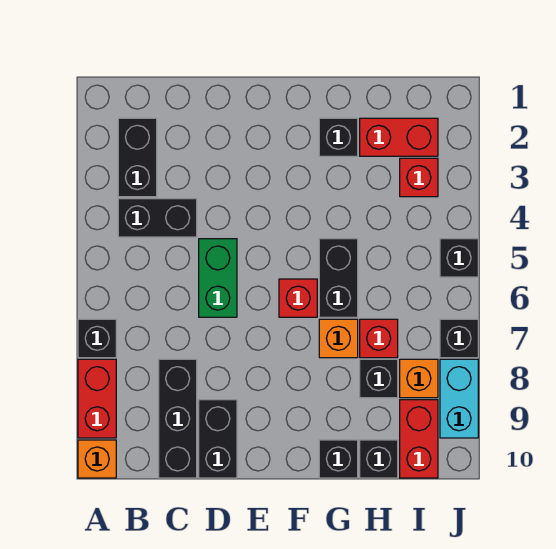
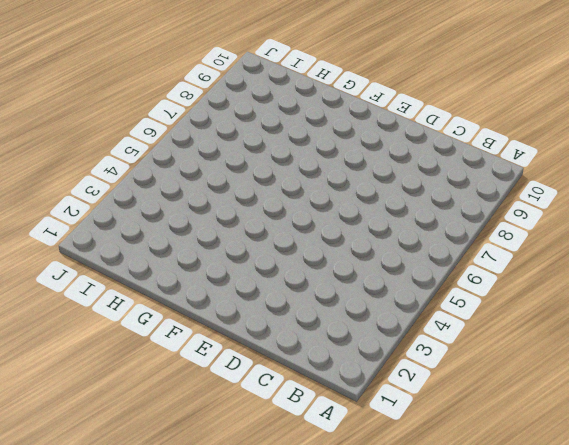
none -> black 1x1 brick [78,319,116,358]
none -> red 1x2 brick [78,359,116,438]
none -> orange 1x1 brick [78,440,116,478]

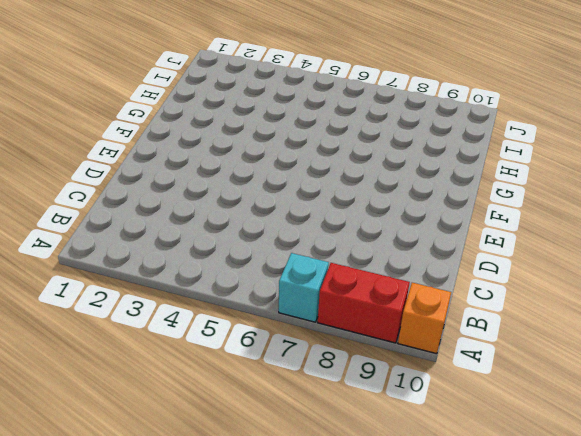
cyan 1x1 brick [279,253,329,322] -> black 1x1 brick [78,319,116,358]
none -> black 1x2 brick [118,118,157,197]
none -> black 1x2 brick [118,199,197,237]
none -> black 1x3 brick [159,359,197,478]

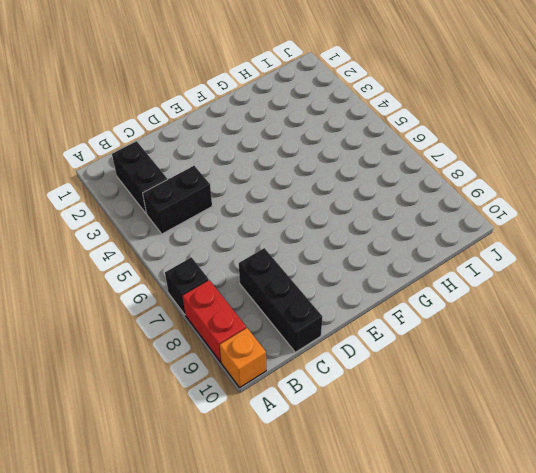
none -> green 1x2 brick [199,239,237,317]
none -> black 1x2 brick [199,400,237,478]
none -> red 1x1 brick [279,279,317,317]

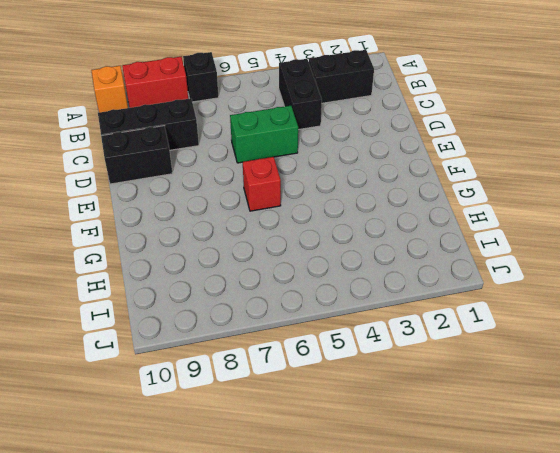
none -> black 1x1 brick [319,118,358,156]
none -> black 1x2 brick [319,239,358,317]
none -> orange 1x1 brick [319,319,358,358]

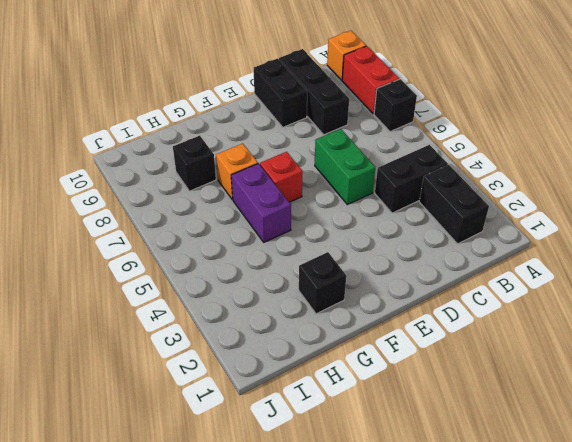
purple 1x2 brick [231,164,291,242] -> black 1x2 brick [319,239,358,317]
none -> black 1x1 brick [319,440,358,478]
none -> red 1x2 brick [360,118,438,156]
none -> red 1x1 brick [360,319,398,358]

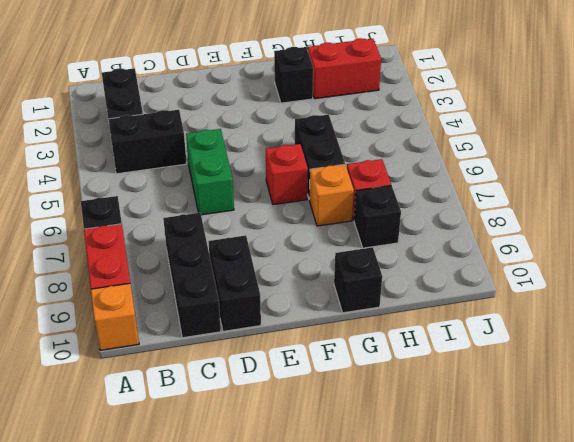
none -> black 1x1 brick [360,440,398,478]
none -> red 1x1 brick [400,158,438,197]
none -> orange 1x1 brick [400,359,438,398]

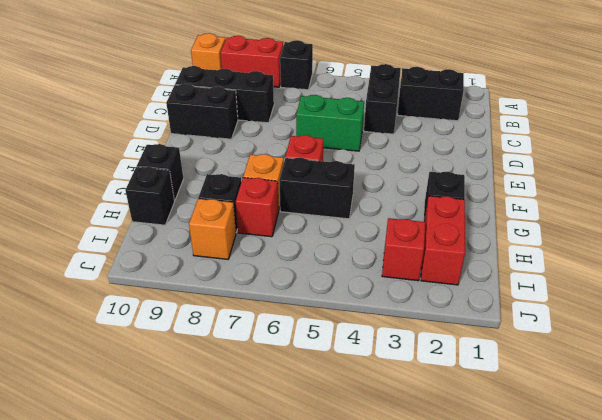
none -> red 1x2 brick [400,400,438,478]
none -> black 1x1 brick [440,239,478,277]
none -> black 1x1 brick [440,319,478,358]

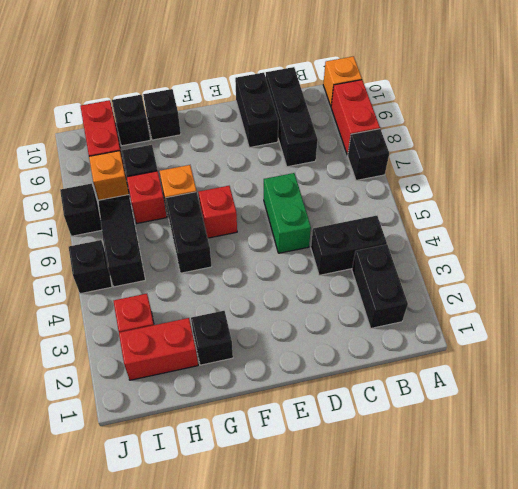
black 1x3 slope [98,195,145,287] -> none
none -> cyan 1x2 brick [440,359,478,438]

